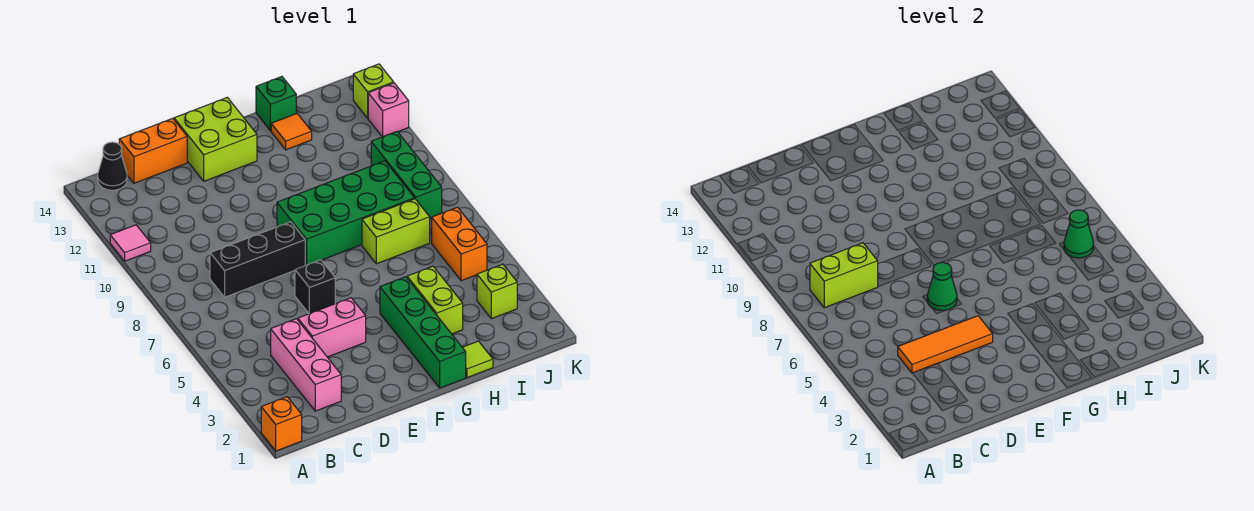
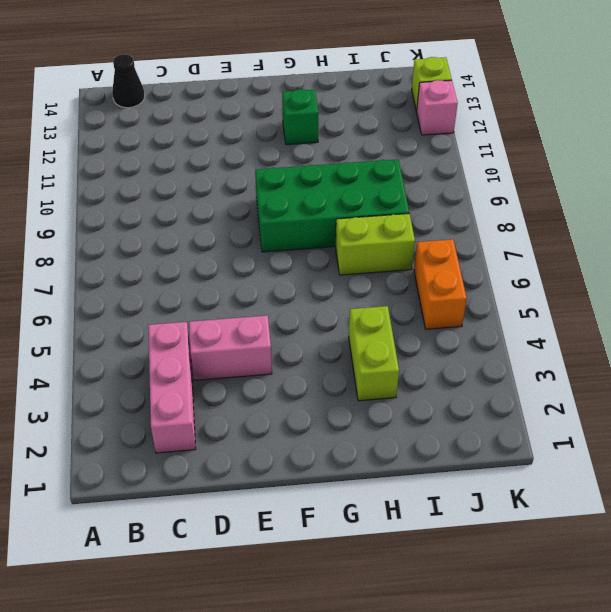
green 1x1 brick [282,89,319,145] -> green 1x1 brick moved to [256,77,296,131]
none -> orange 1x1 brick [261,397,302,451]
none -> pink 1x1 tile [110,225,151,261]
none -> black 1x3 brick [210,222,305,297]

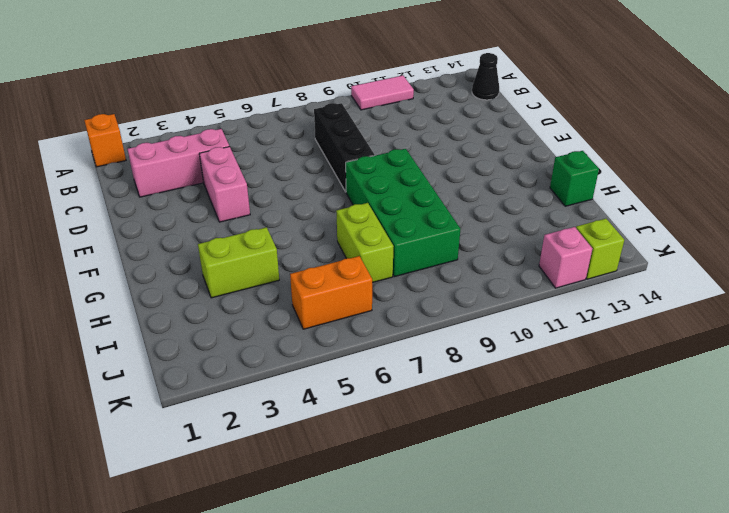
pink 1x2 tile [351,75,414,110] -> pink 1x1 tile [110,225,151,261]
none -> orange 1x2 brick [119,118,187,183]
none -> black 1x1 brick [295,260,335,314]
none -> lime 2x2 brick [174,97,257,181]

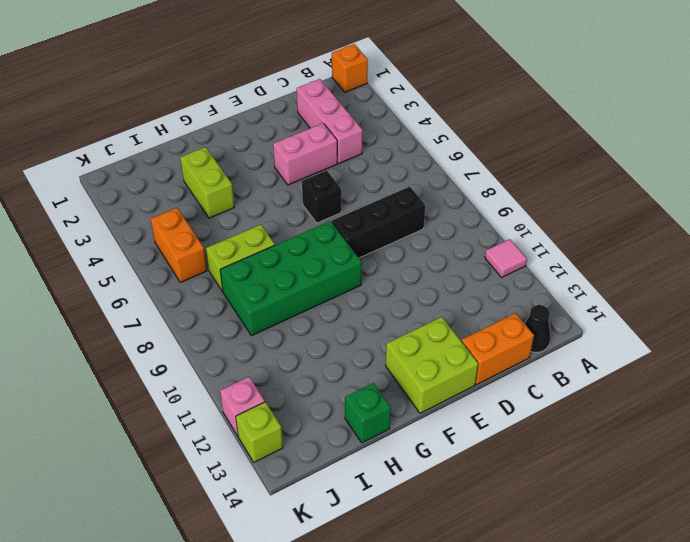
none -> green 1x4 brick [380,277,466,388]
none -> lime 1x1 tile [462,341,493,378]
none -> orange 1x1 tile [271,113,312,150]

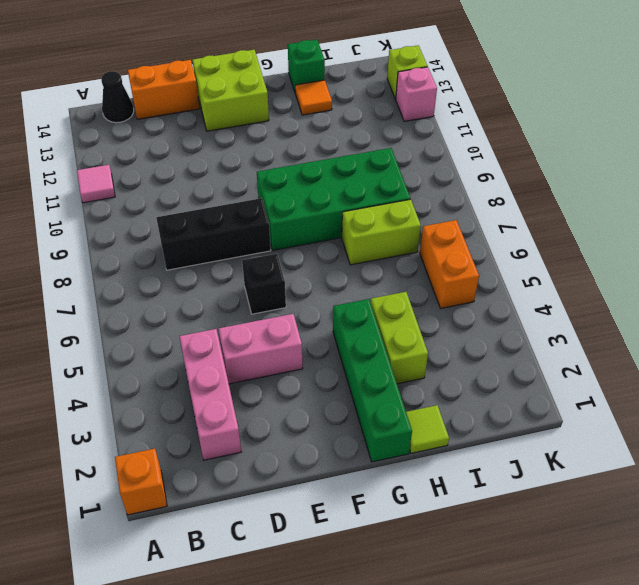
none -> lime 1x1 brick [477,264,517,319]
none -> green 1x3 brick [371,132,442,218]
none -> lime 1x2 brick [810,243,878,308]

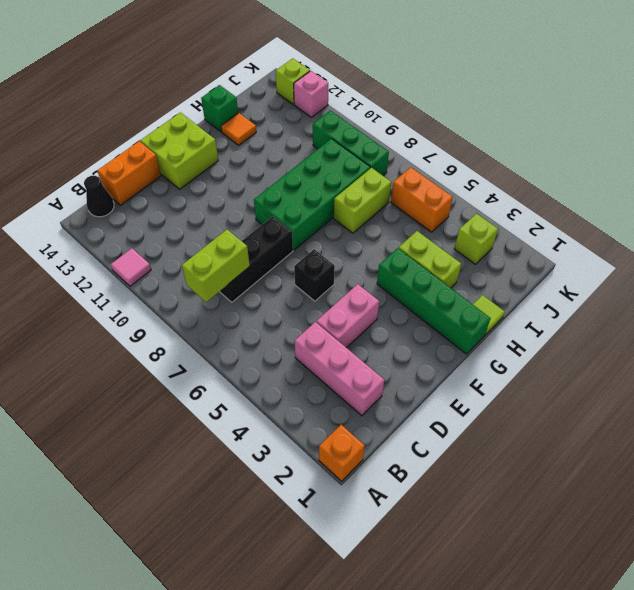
none -> orange 1x3 tile [898,316,993,373]
none -> green 1x1 cone [927,262,957,310]
none -> green 1x1 cone [1064,210,1094,258]

